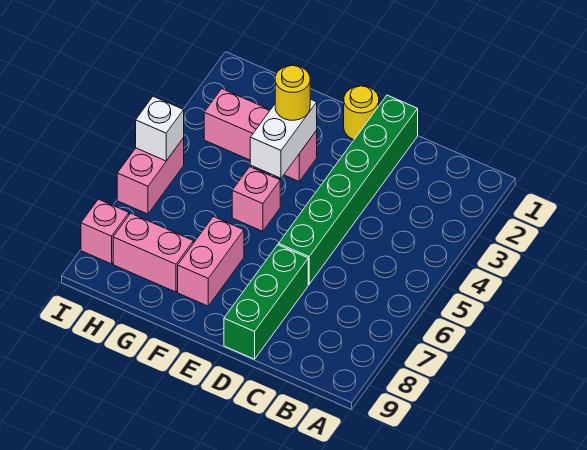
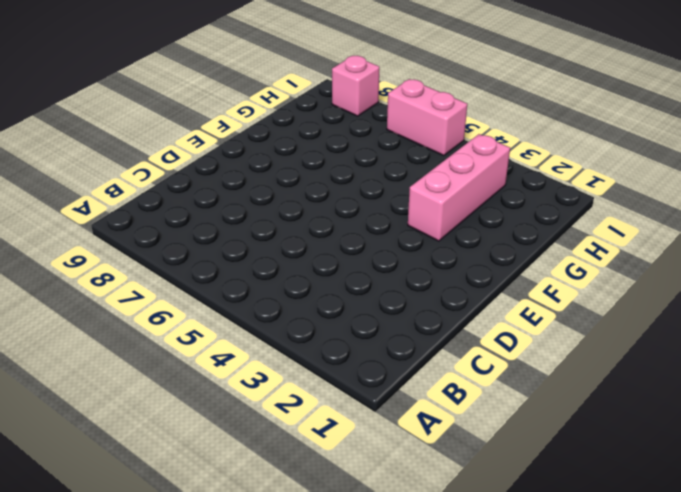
none -> green 1x6 brick [279,95,418,284]
none -> green 1x3 brick [224,245,308,359]
none -> yellow 1x1 round brick [344,86,379,139]

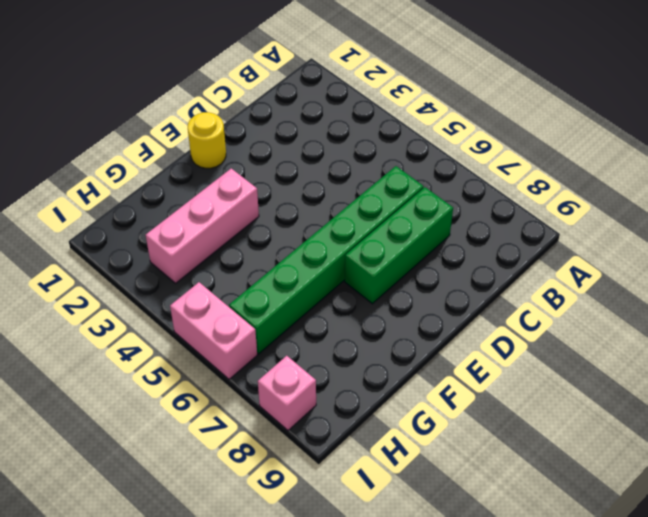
green 1x6 brick [229,166,424,354] -> green 1x6 brick turned to [279,95,418,284]
green 1x3 brick [345,187,453,304] -> green 1x3 brick turned to [224,245,308,359]
none -> pink 1x1 brick [232,167,280,231]
none -> pink 1x2 brick [178,217,244,306]
none -> pink 1x2 brick [113,213,193,292]

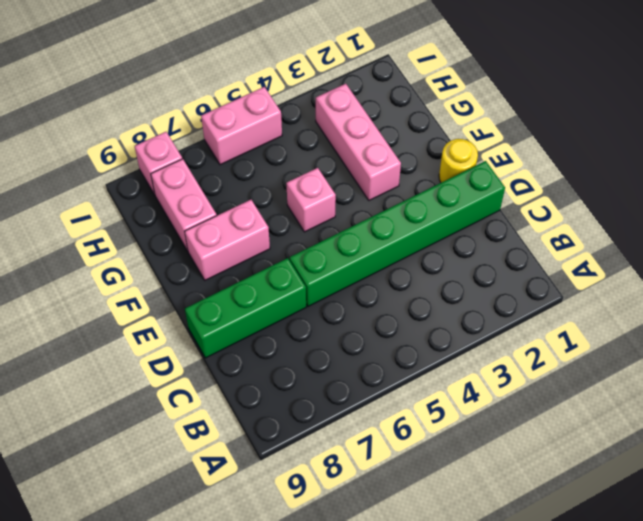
none -> white 1x2 brick [250,99,317,178]
none -> white 1x1 brick [136,96,184,161]
none -> yellow 1x1 round brick [275,65,310,120]

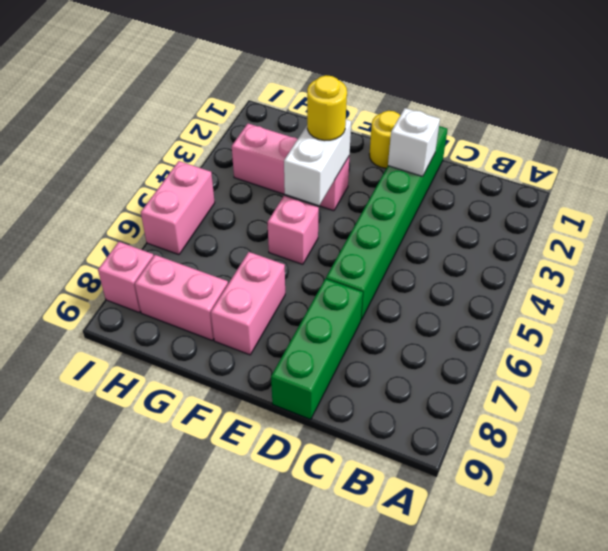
white 1x1 brick [388,108,440,176] -> white 1x1 brick moved to [136,96,184,161]

